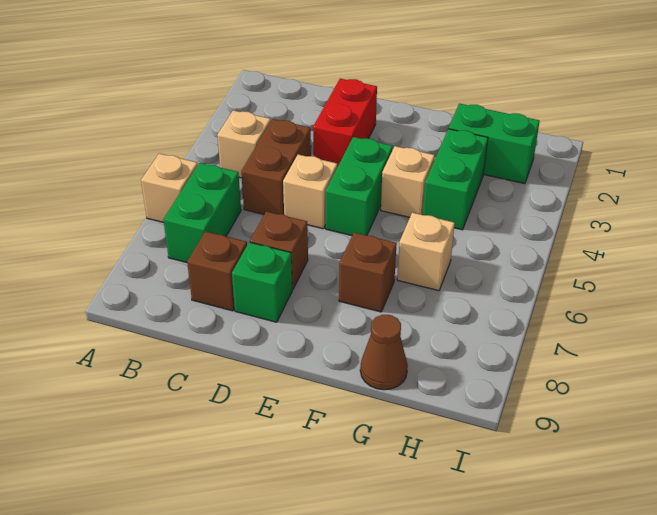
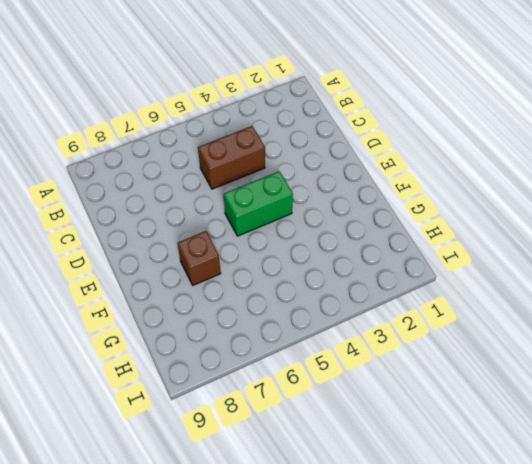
none -> tan 1x1 brick [141,154,198,223]
none -> tan 1x1 brick [217,110,271,178]
none -> green 1x2 brick [163,163,241,263]

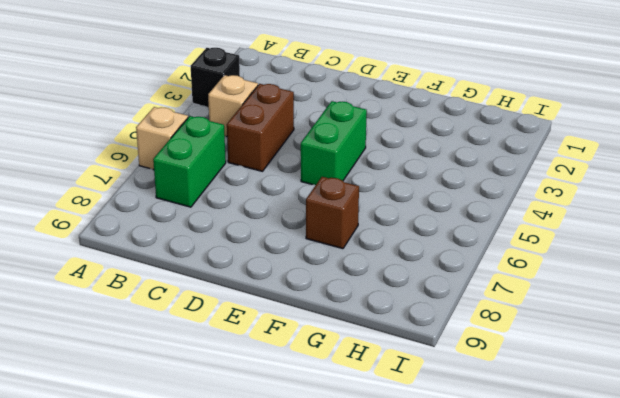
black 1x1 brick [191,48,240,107] -> none
none -> brown 1x1 brick [187,231,247,311]
none -> red 1x2 brick [313,79,377,167]
none -> tan 1x1 brick [283,155,337,229]

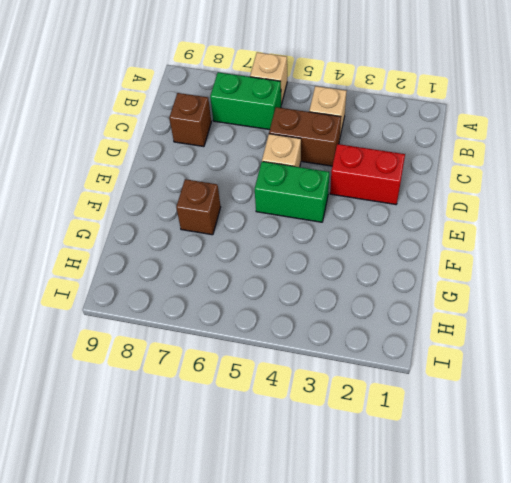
none -> brown 1x1 brick [250,211,308,290]
none -> green 1x1 brick [232,242,292,322]
none -> tan 1x1 brick [381,146,435,217]

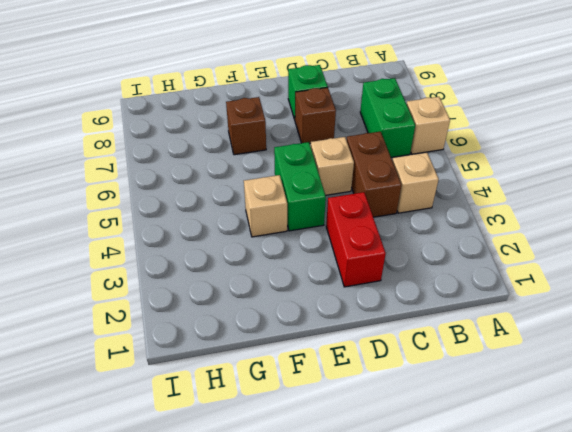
none -> brown 1x1 brick [187,231,247,311]
none -> green 1x2 brick [449,104,540,184]
none -> green 1x2 brick [423,129,488,230]

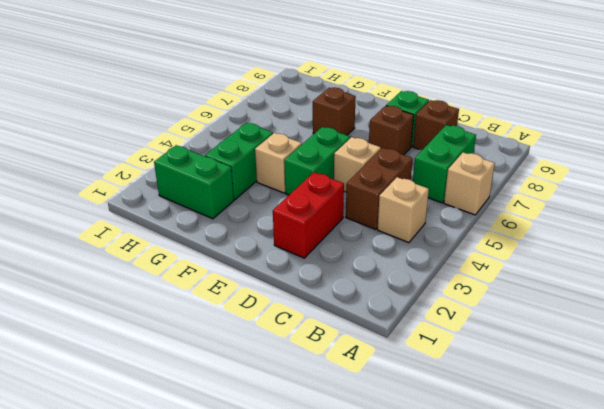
none -> tan 1x1 brick [397,213,455,291]
none -> brown 1x1 cone [360,315,408,390]

